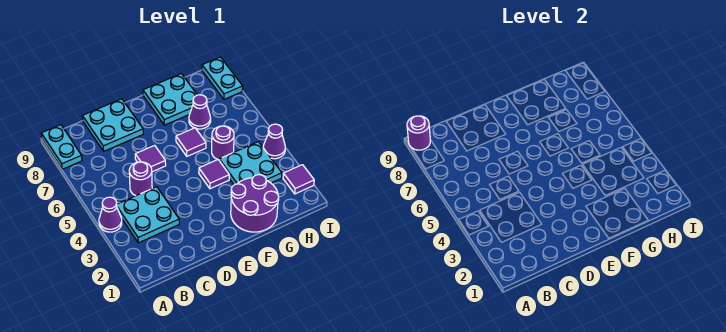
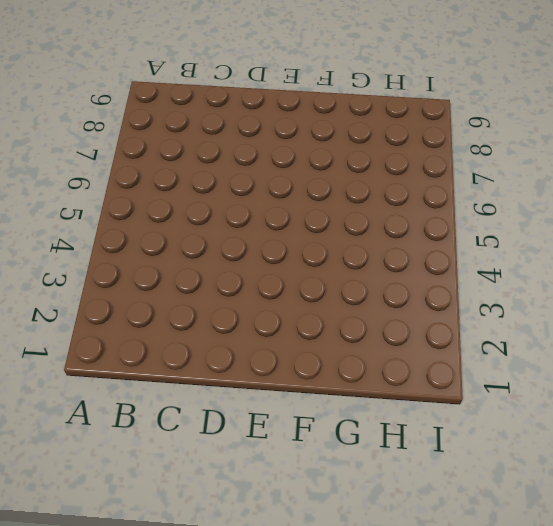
none -> purple 1x1 cone [99,197,122,232]
none -> cyan 1x2 plate [41,125,82,169]
none -> cyan 2x2 plate [117,187,179,243]

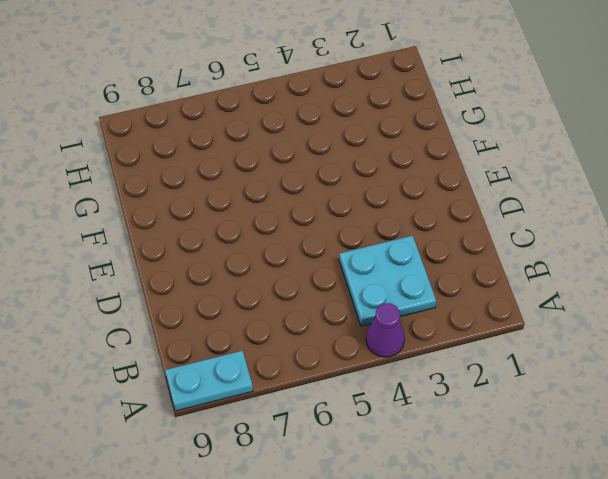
none -> purple 1x1 round brick [129,162,152,196]
none -> cyan 2x2 plate [82,99,143,151]
none -> purple 1x1 tile [135,145,166,172]

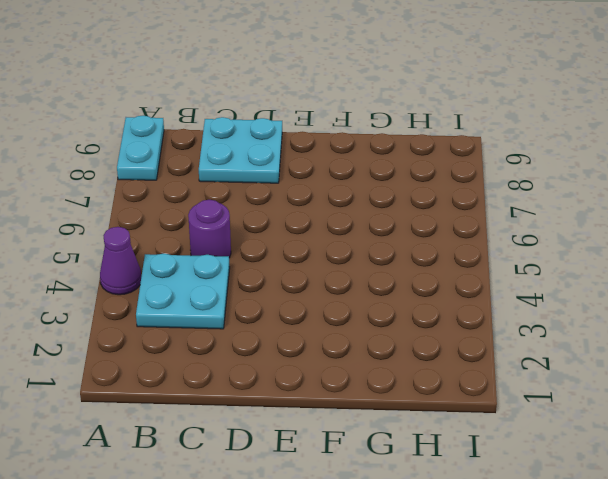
none -> purple 1x1 tile [135,145,166,172]
none -> purple 2x2 round brick [231,175,279,232]
none -> purple 1x1 tile [199,160,229,189]

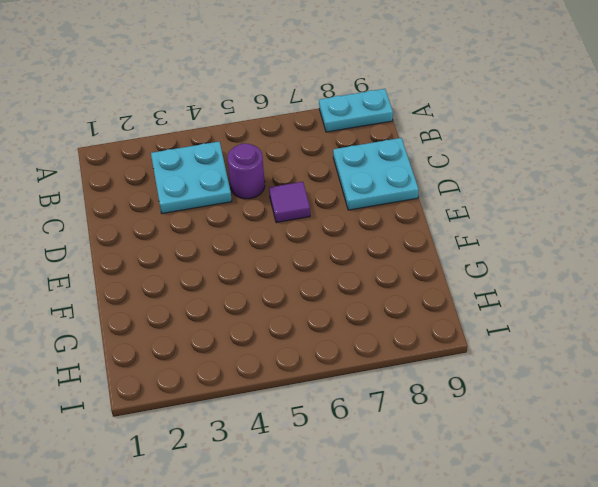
none -> purple 1x1 cone [99,197,122,232]
none -> purple 2x2 round brick [231,175,279,232]
none -> purple 1x1 tile [199,160,229,189]

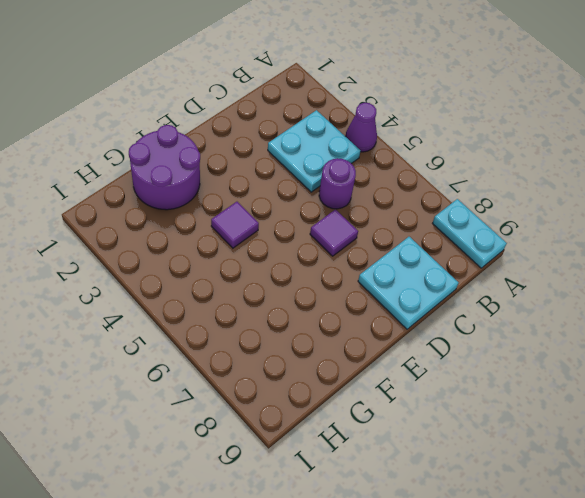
none -> purple 1x1 tile [176,128,206,156]
none -> cyan 2x2 plate [143,74,197,125]
none -> cyan 2x2 plate [219,142,282,185]

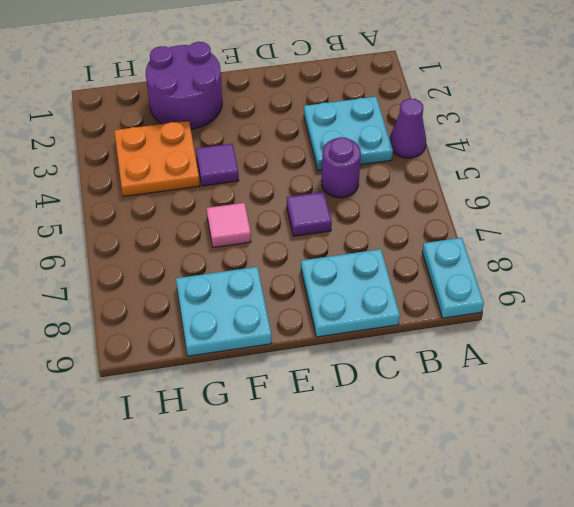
pink 1x1 tile [207,203,251,248] -> purple 1x1 tile [176,128,206,156]
orange 2x2 plate [114,121,200,197] -> cyan 2x2 plate [219,142,282,185]
none -> purple 1x1 round brick [212,126,234,160]
none -> purple 1x1 cone [189,95,211,129]
none -> purple 1x1 tile [283,165,314,194]

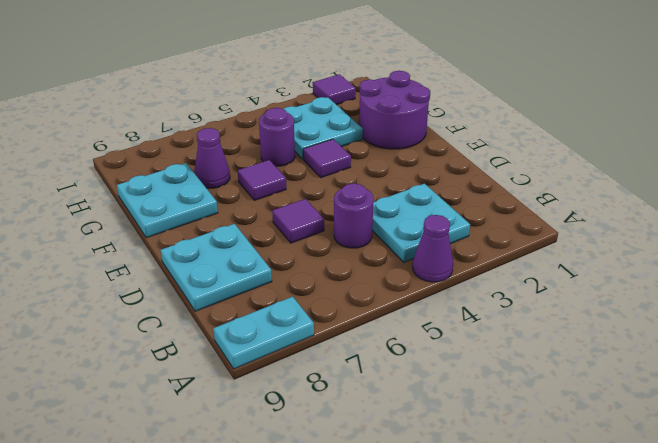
none -> purple 1x1 cone [263,124,285,159]
none -> cyan 1x2 plate [202,57,243,99]
none -> purple 1x1 round brick [407,116,430,150]

